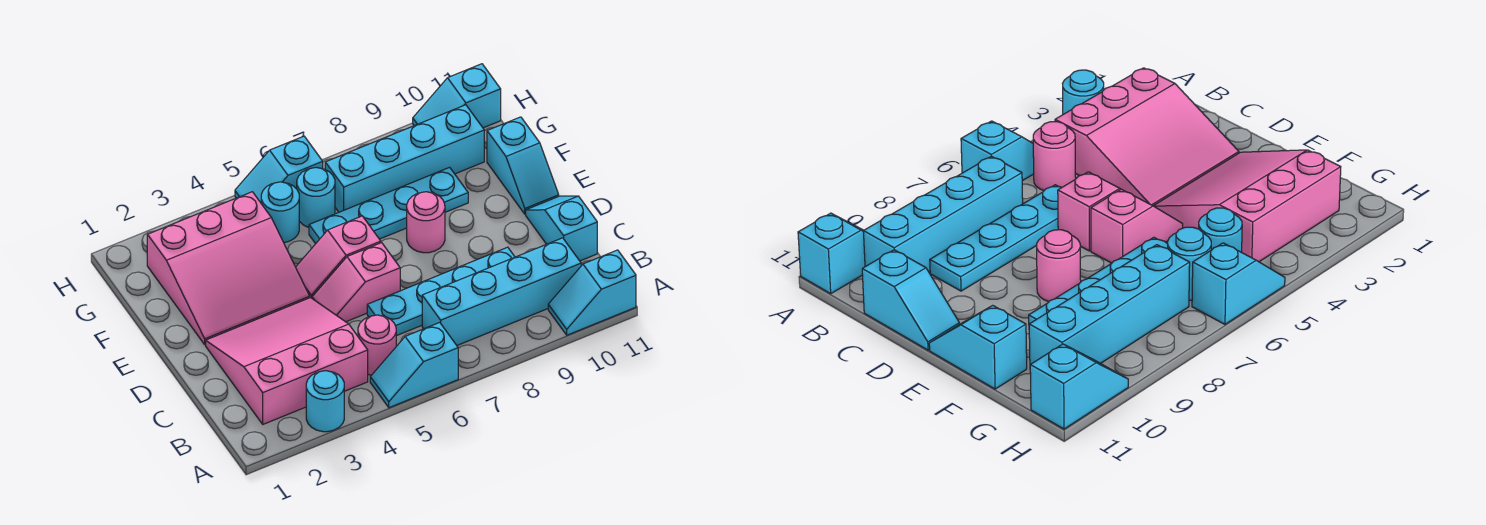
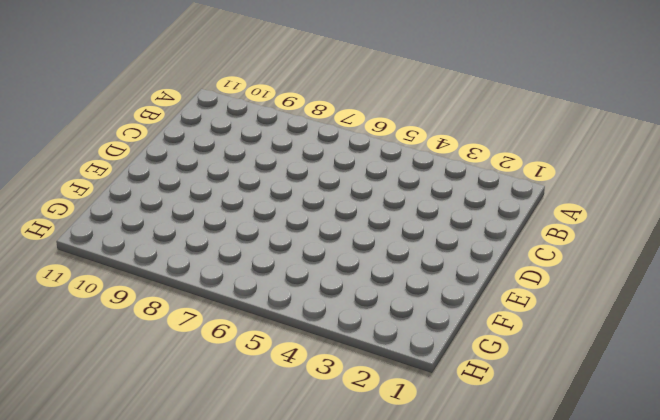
none -> cyan 1x1 round brick [306,371,344,432]
none -> cyan 1x2 slope [370,322,458,408]
none -> cyan 1x2 slope [548,250,636,335]

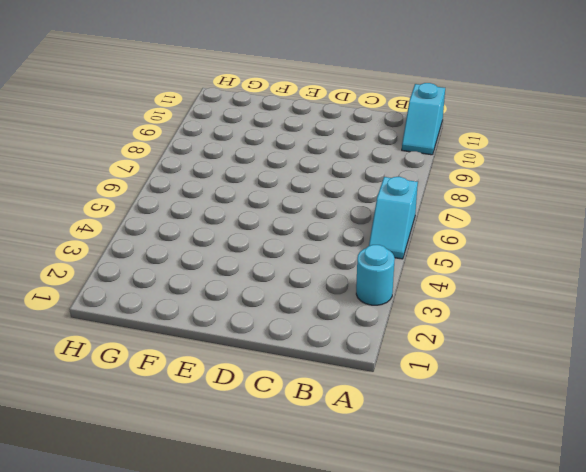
none -> pink 3x3 slope [206,298,368,424]
none -> pink 1x1 round brick [358,315,396,375]
none -> cyan 1x4 brick [422,238,581,345]

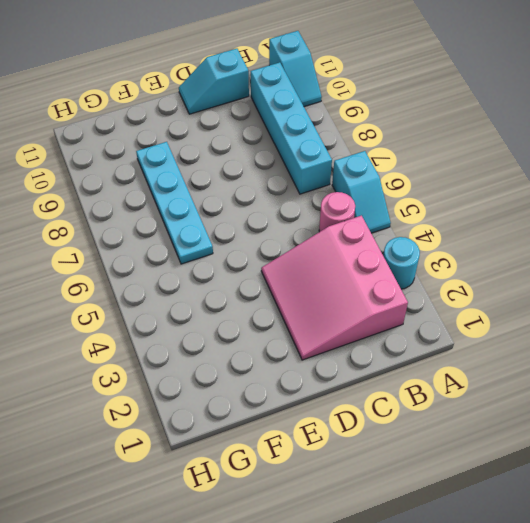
none -> cyan 1x4 plate [367,247,515,336]
none -> pink 1x2 slope [312,243,400,322]
none -> pink 3x3 slope [147,192,310,345]

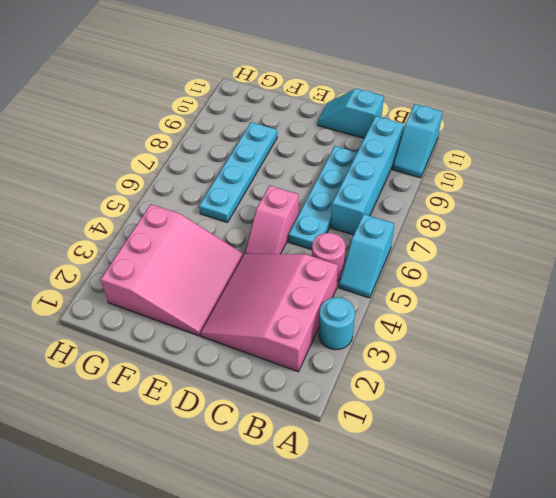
none -> pink 1x2 slope [296,216,381,298]
none -> pink 1x1 round brick [407,192,445,253]
none -> cyan 1x2 slope [487,117,559,214]

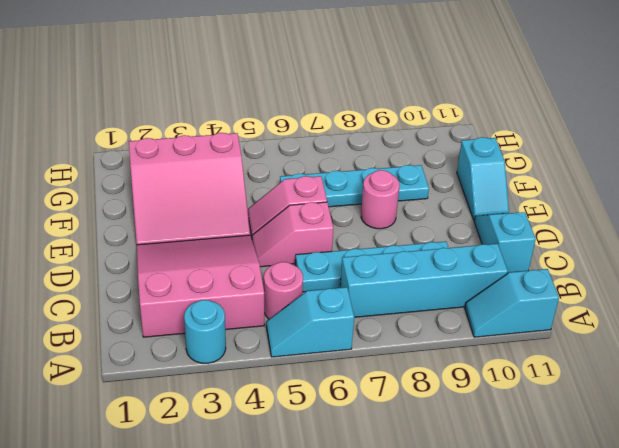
none -> cyan 1x1 round brick [261,182,299,243]
none -> cyan 1x1 round brick [297,167,335,227]
none -> cyan 1x4 brick [325,105,484,212]

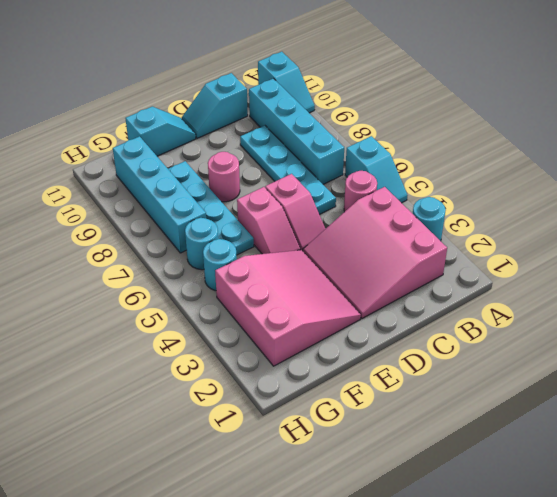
none -> cyan 1x2 slope [235,136,323,203]
none -> cyan 1x2 slope [413,64,501,128]

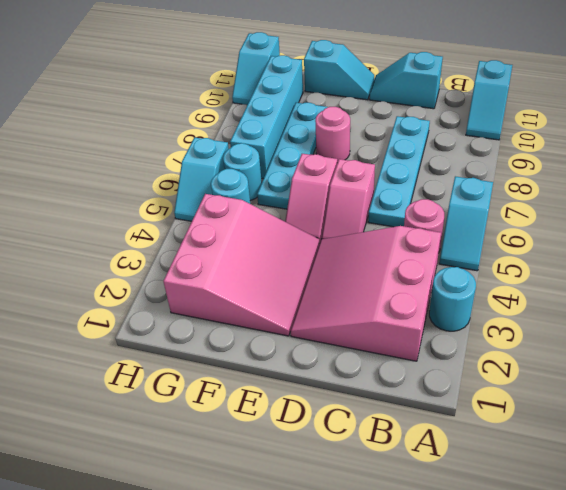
none -> cyan 1x4 brick [422,238,581,345]

